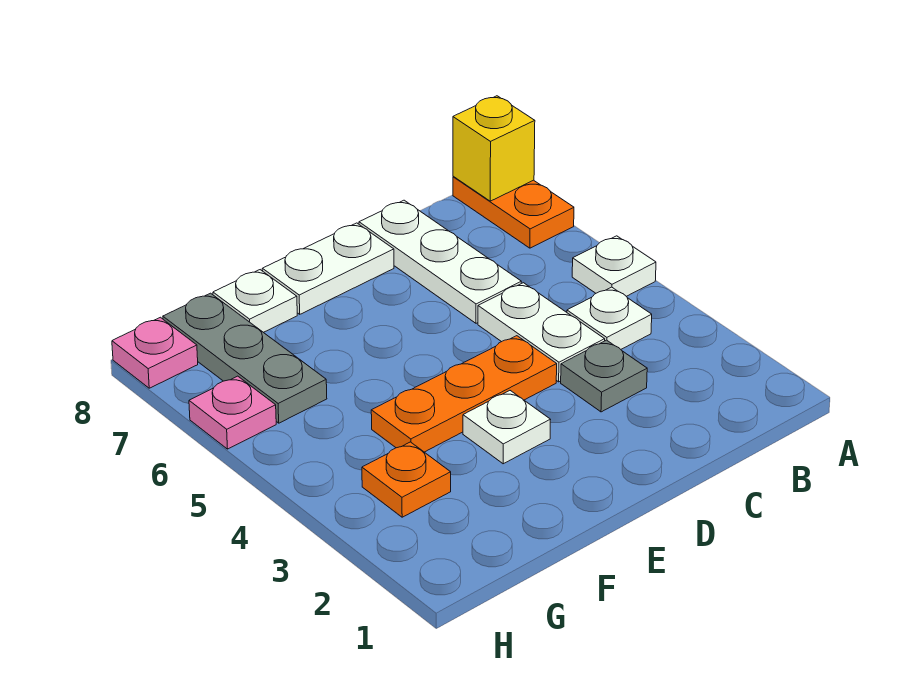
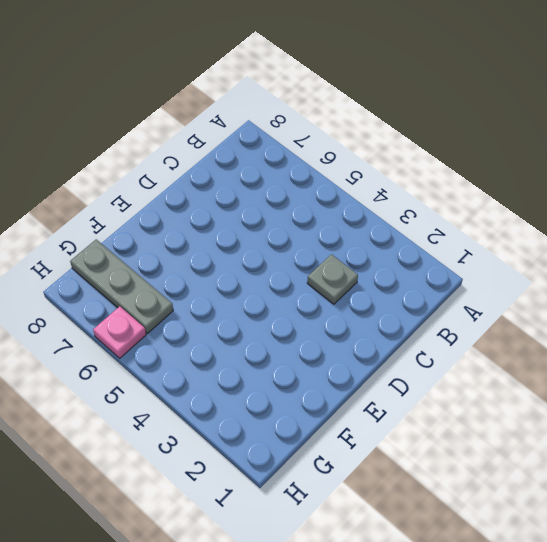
none -> white 1x1 plate [572,236,656,296]
none -> orange 1x2 plate [453,177,574,248]
none -> white 1x1 plate [567,287,652,349]

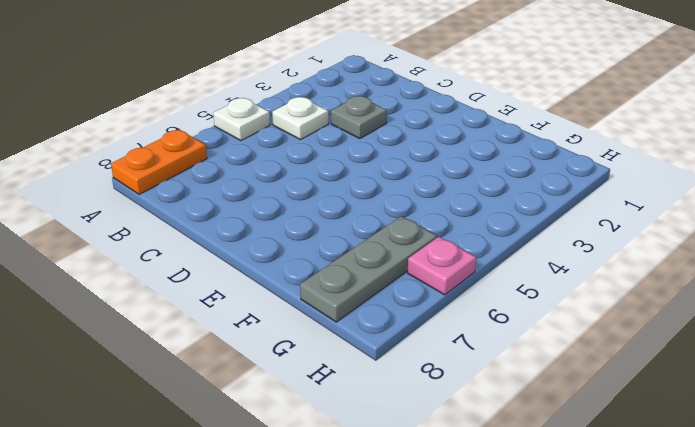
none -> white 1x2 plate [478,283,605,382]
none -> white 1x3 plate [359,200,521,323]
none -> orange 1x3 plate [371,336,557,452]

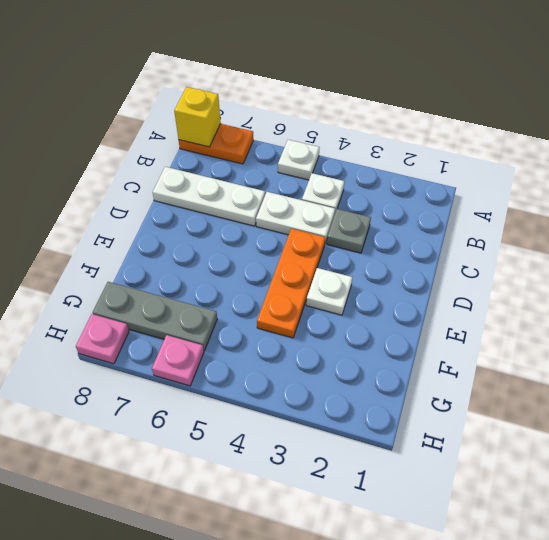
none -> white 1x2 plate [262,223,394,314]
none -> white 1x1 plate [213,270,297,332]
none -> orange 1x1 plate [362,442,451,517]

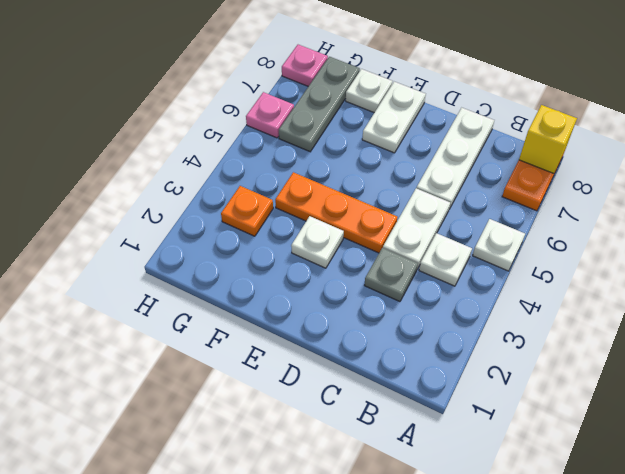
white 1x2 plate [362,82,426,153] -> white 1x2 plate turned to [262,223,394,314]

